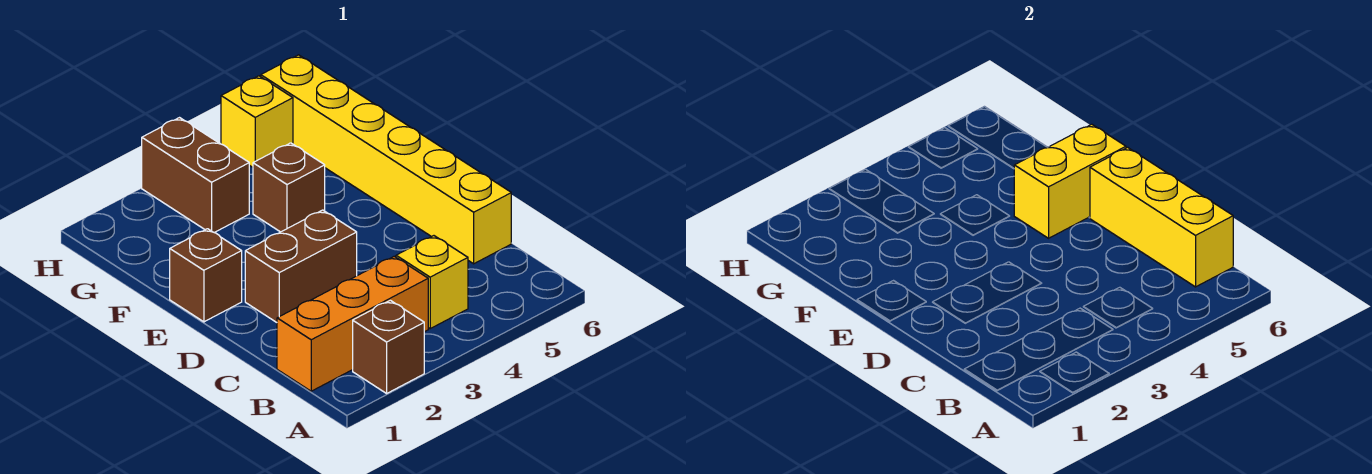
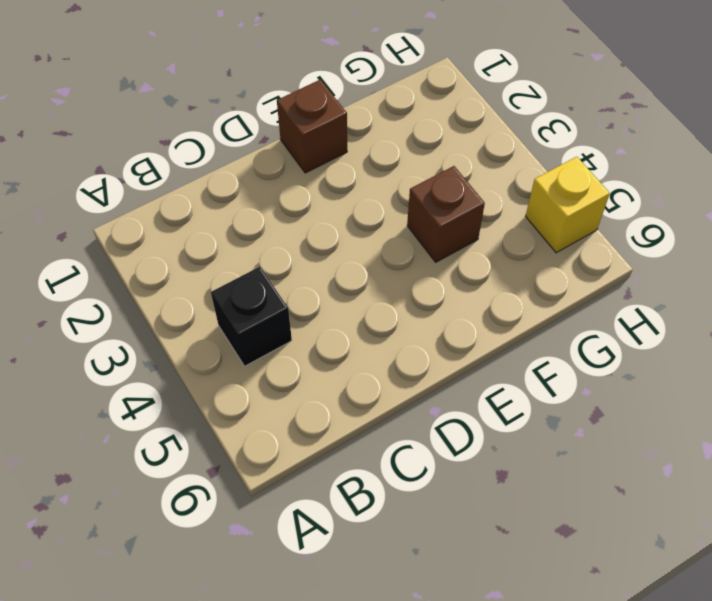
black 1x1 brick [211,266,292,366] -> yellow 1x1 brick [396,236,468,328]
none -> brown 1x1 brick [353,300,424,393]
none -> orange 1x3 brick [277,256,428,391]

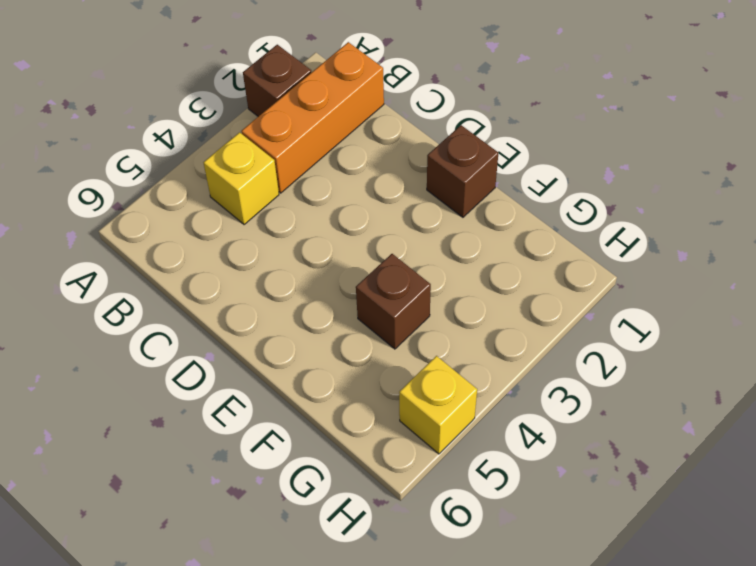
none -> yellow 1x6 brick [261,55,511,264]
none -> brown 1x2 brick [245,210,357,322]

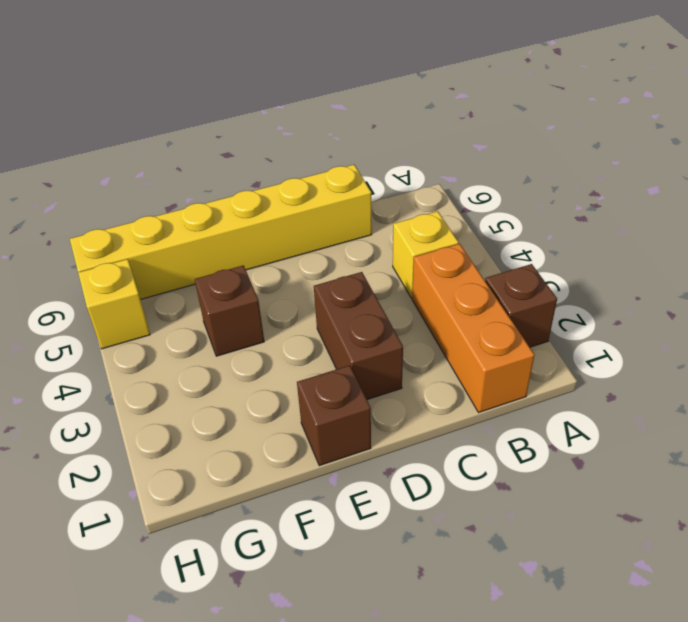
none -> brown 1x2 brick [142,118,249,233]
none -> yellow 1x3 brick [1090,147,1233,287]

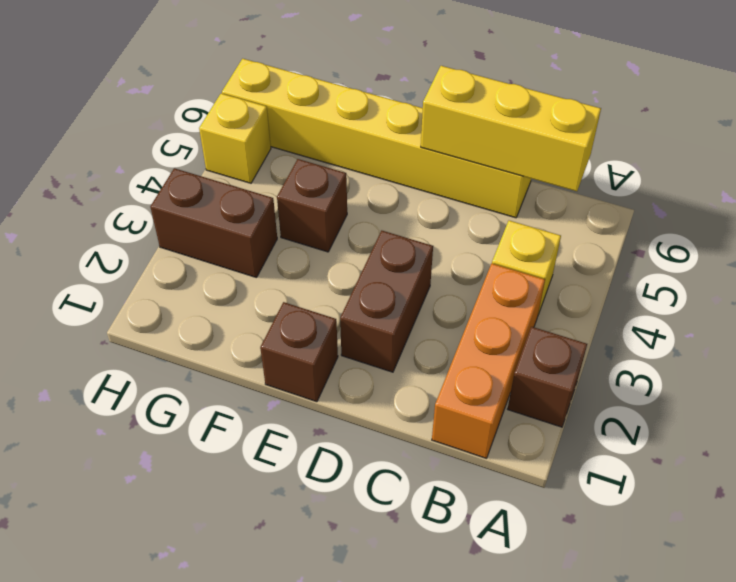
none -> yellow 1x2 brick [1014,124,1126,238]

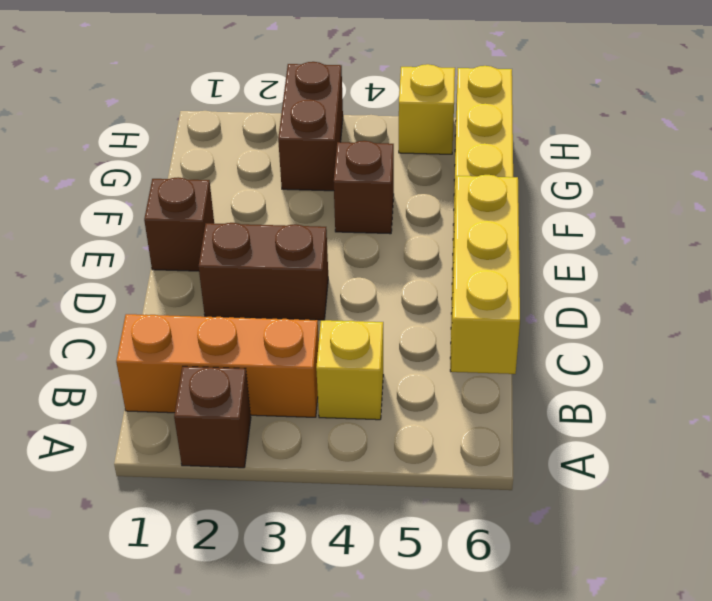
none -> yellow 1x2 brick [1014,124,1126,238]

